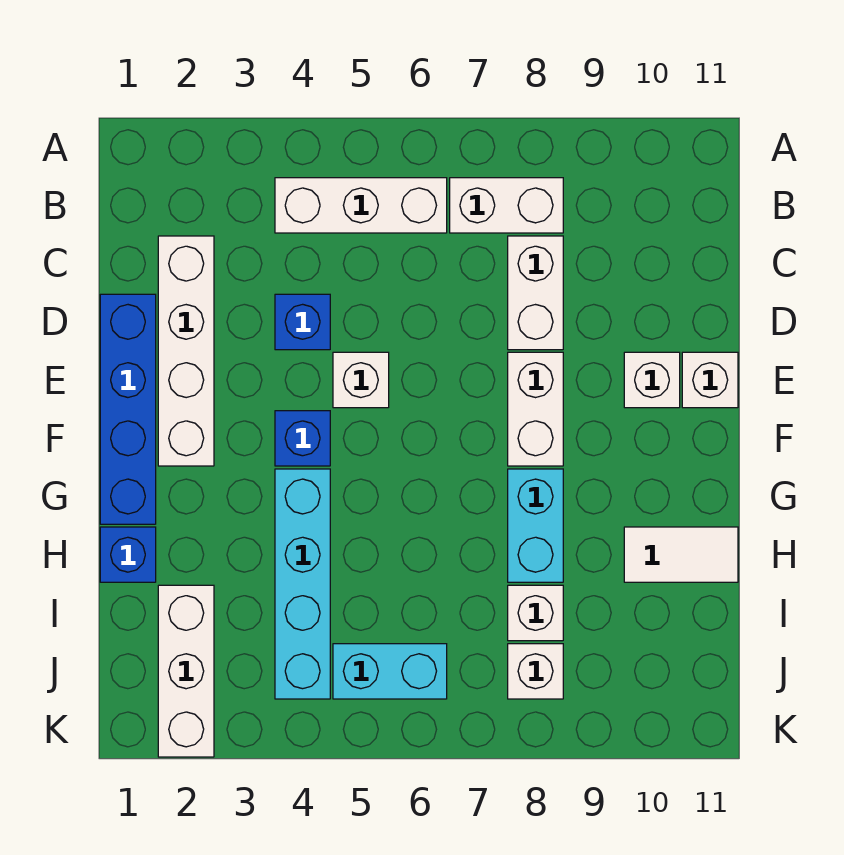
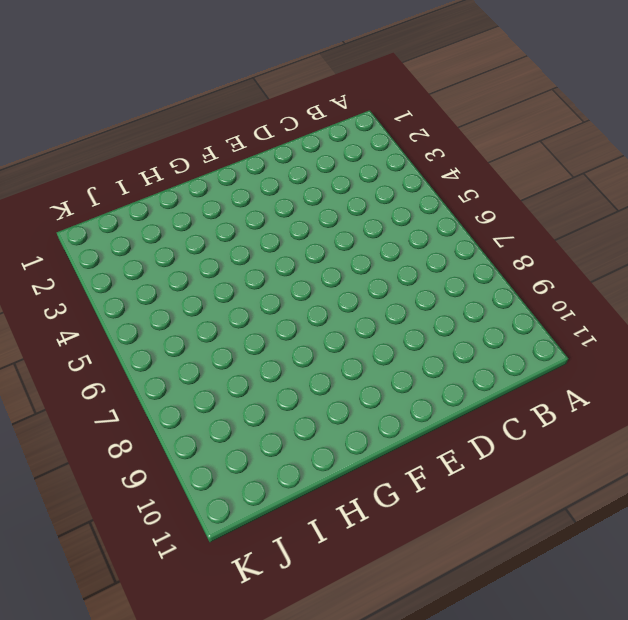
none -> white 1x3 brick [275,178,447,233]
none -> white 1x2 brick [450,178,563,233]
none -> white 1x4 brick [158,236,214,466]

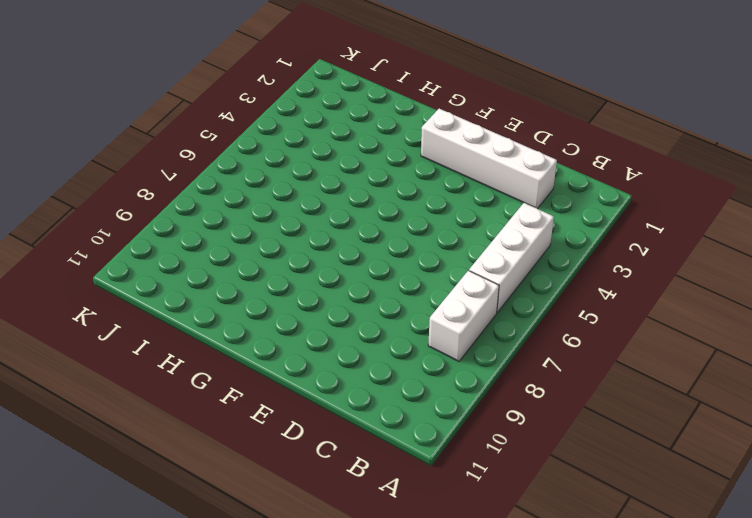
none -> white 1x2 brick [508,236,563,350]
none -> blue 1x4 brick [100,294,156,524]
none -> blue 1x1 brick [275,294,330,350]

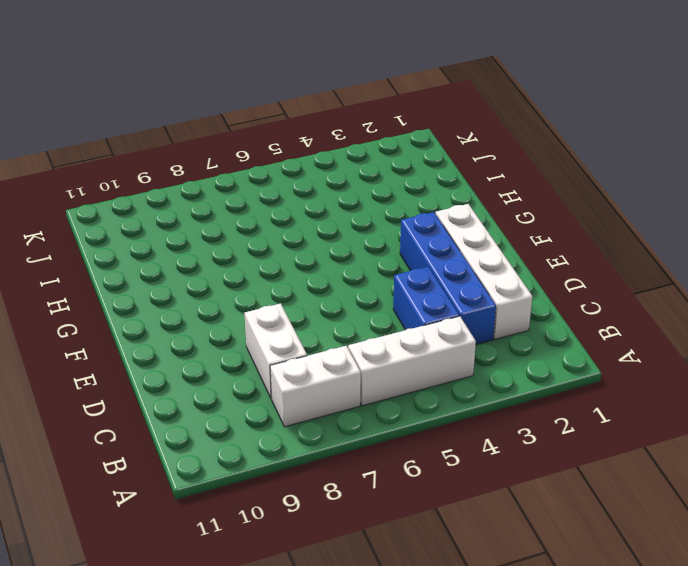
blue 1x4 brick [400,212,496,344] -> blue 1x4 brick moved to [100,294,156,524]
blue 1x2 brick [393,267,459,330] -> blue 1x1 brick [275,294,330,350]
none -> white 1x1 brick [333,352,389,408]
none -> white 1x2 brick [508,352,563,466]
none -> white 1x1 brick [624,352,680,408]

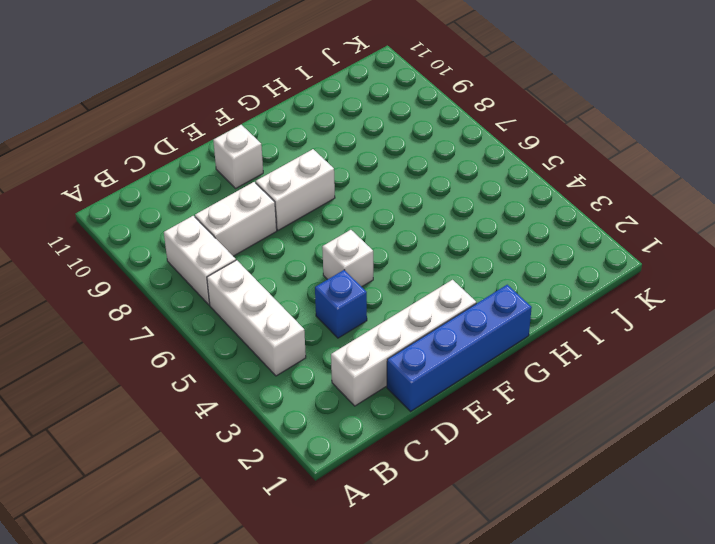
none -> white 1x1 brick [682,352,738,408]
none -> blue 1x1 brick [275,411,330,466]
none -> cyan 1x4 brick [275,469,330,699]

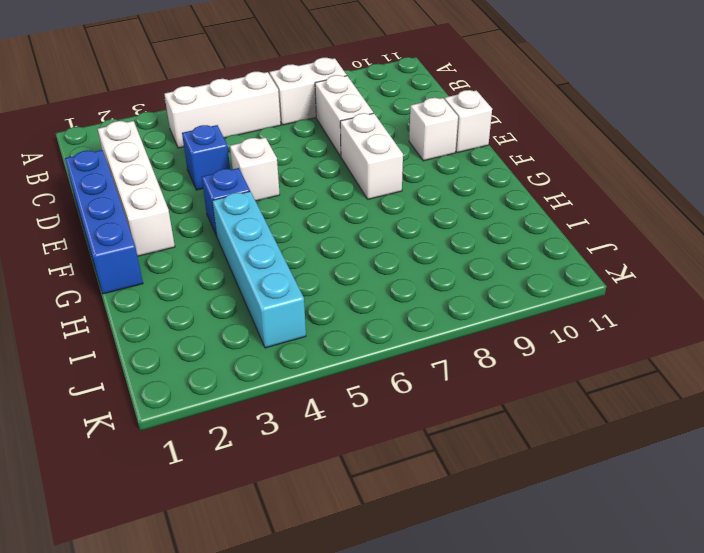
none -> cyan 1x2 brick [508,469,563,582]
none -> blue 1x1 brick [100,527,156,582]
none -> white 1x2 tile [624,527,738,582]

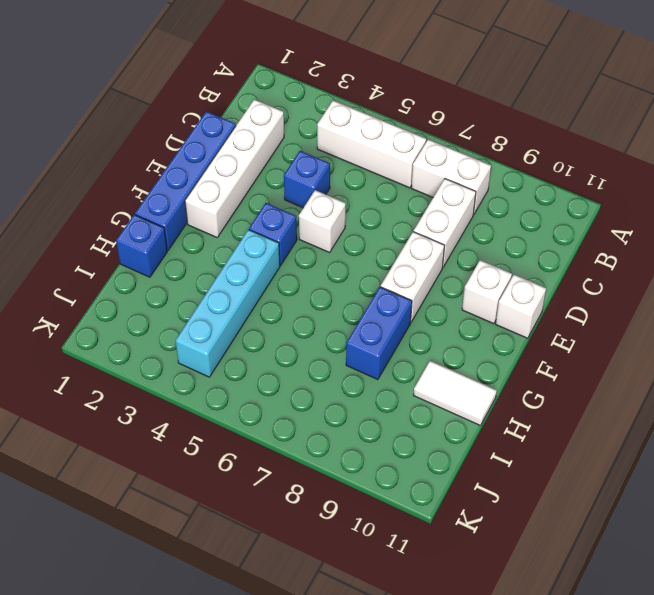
blue 1x2 brick [346,287,412,380] -> cyan 1x2 brick [508,469,563,582]
none -> white 1x3 brick [158,585,214,757]
none -> white 1x1 brick [508,585,563,641]
none -> cyan 1x2 brick [333,644,447,699]

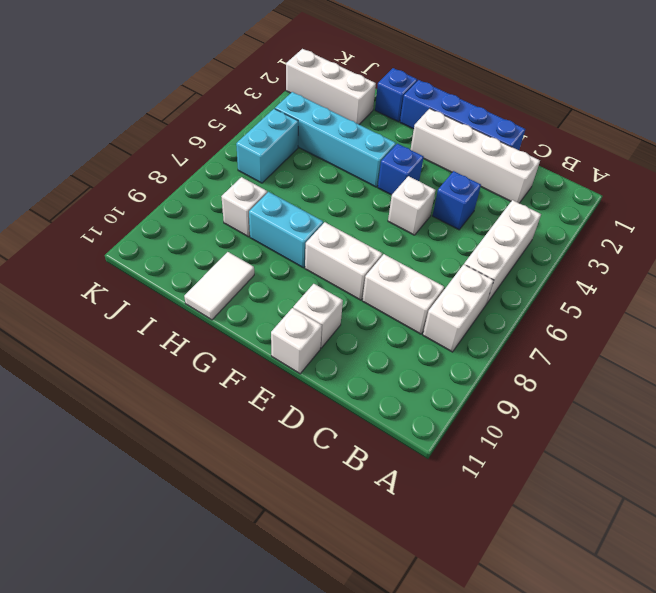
none -> white 1x1 brick [508,644,563,699]

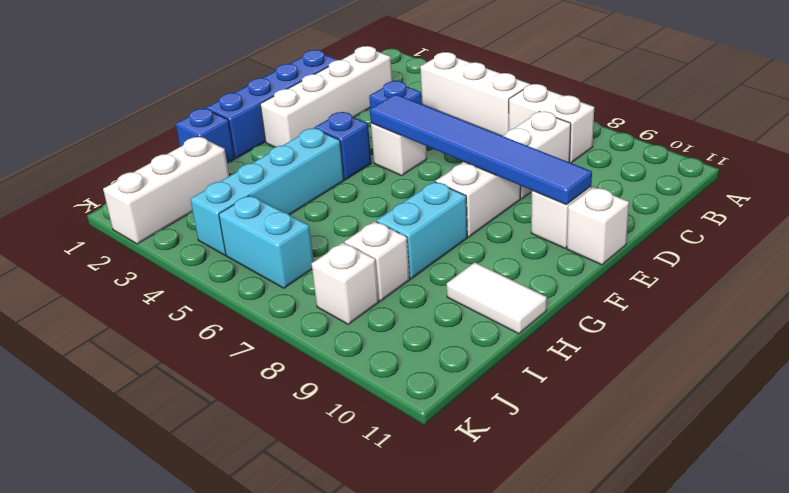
blue 1x6 tile [370,94,592,204] -> none

